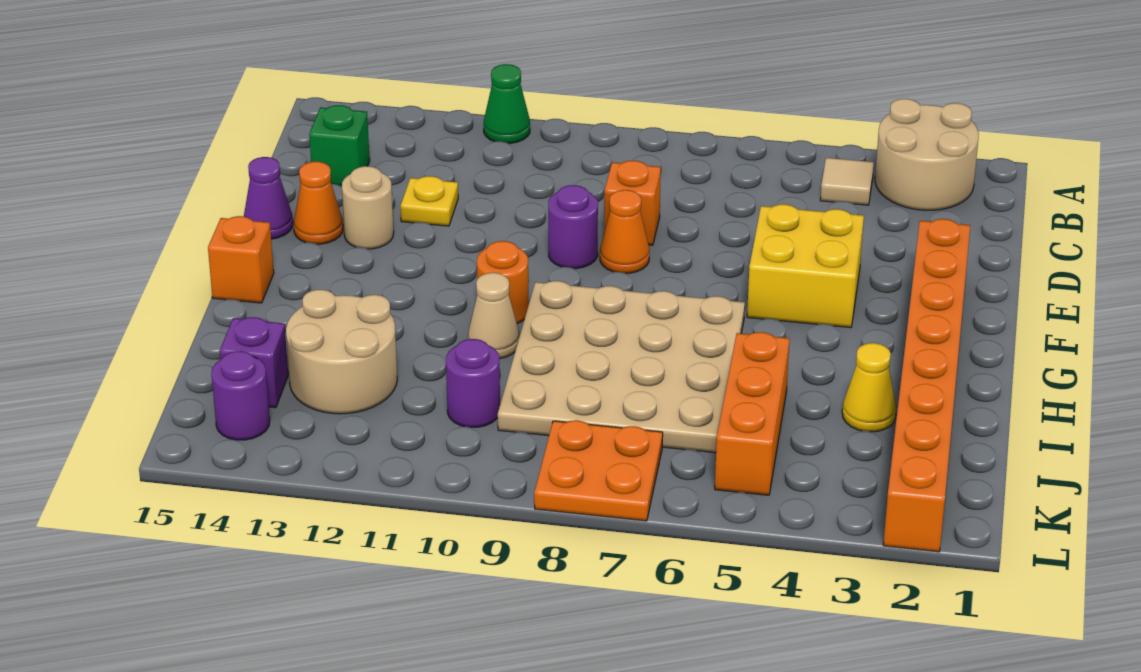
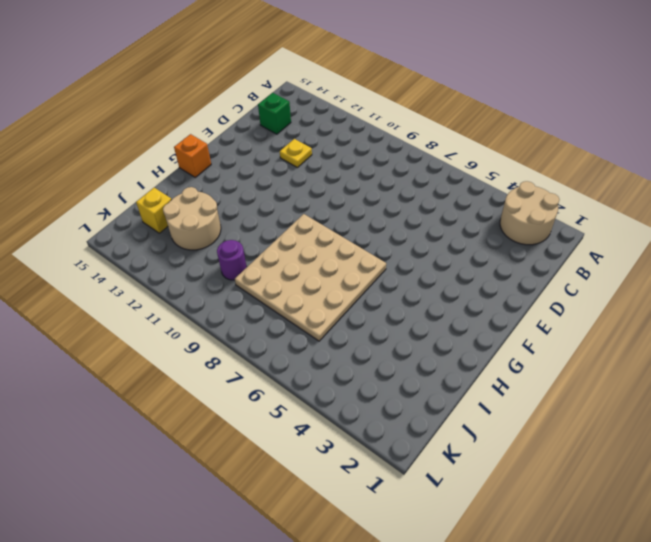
yellow 1x1 brick [136,188,172,233] -> purple 1x1 brick [220,317,288,408]
none -> green 1x1 cone [484,64,530,143]
none -> tan 1x1 tile [820,158,874,205]
none -> orange 1x1 brick [604,161,661,245]

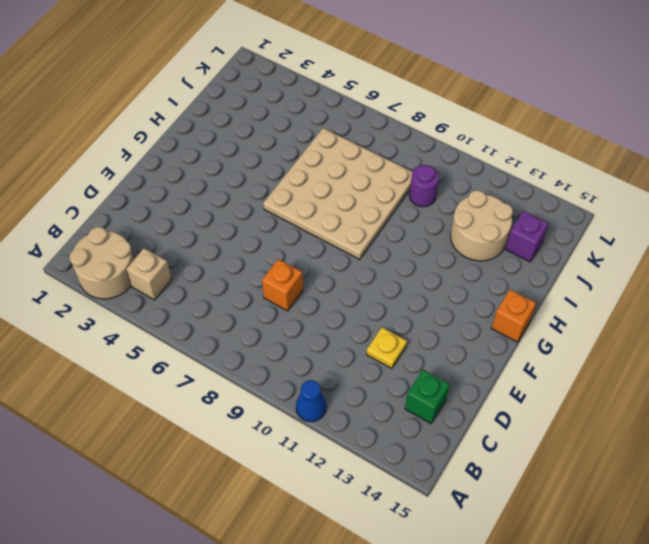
blue 1x1 cone [296,380,326,422] -> green 1x1 cone [484,64,530,143]
tan 1x1 brick [126,248,172,300] -> tan 1x1 tile [820,158,874,205]
none -> orange 1x8 brick [883,219,970,552]
none -> yellow 2x2 brick [747,204,864,328]
none -> orange 1x1 cone [600,190,649,273]

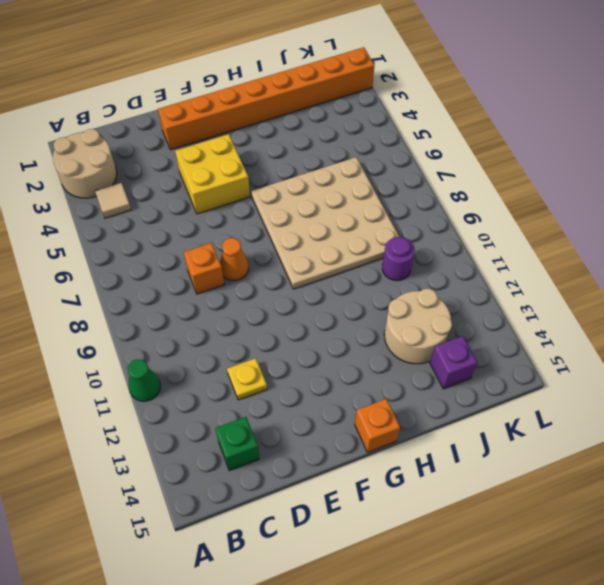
none -> purple 1x1 round brick [548,185,598,269]
none -> tan 1x1 round brick [342,166,394,249]
none -> orange 1x1 cone [294,162,343,244]

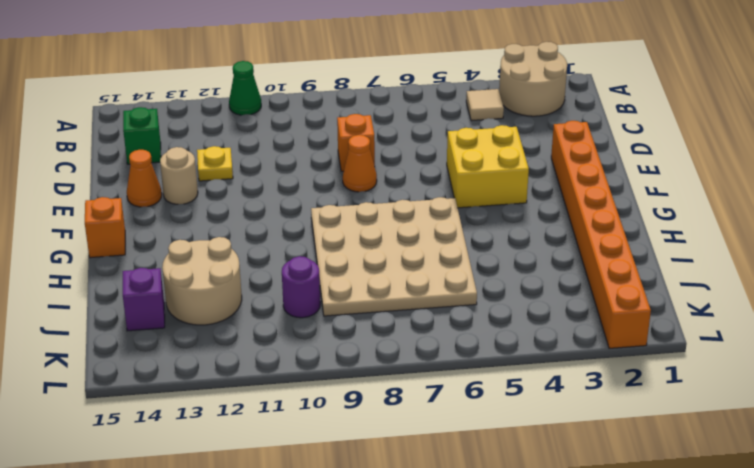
none -> purple 1x1 round brick [548,185,598,269]
none -> purple 1x1 cone [244,157,293,239]
none -> orange 1x1 round brick [477,241,529,324]

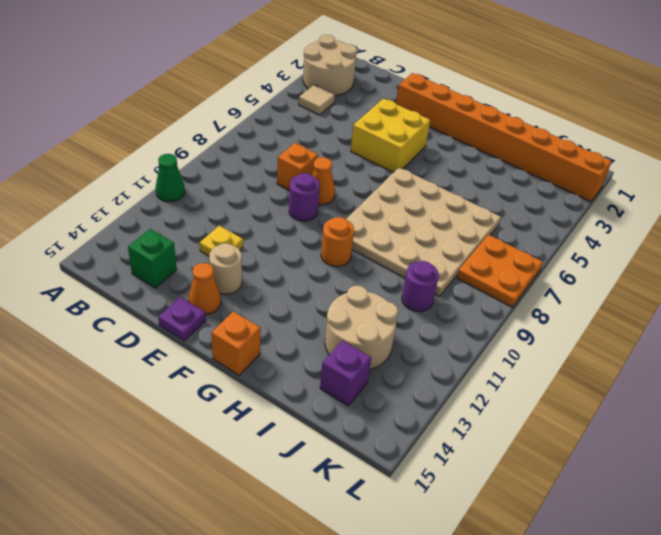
purple 1x1 plate [158,297,206,341] -> purple 1x1 cone [244,157,293,239]
none -> tan 1x1 cone [468,273,519,359]
none -> yellow 1x1 cone [842,343,896,432]
none -> orange 1x3 brick [715,332,790,495]

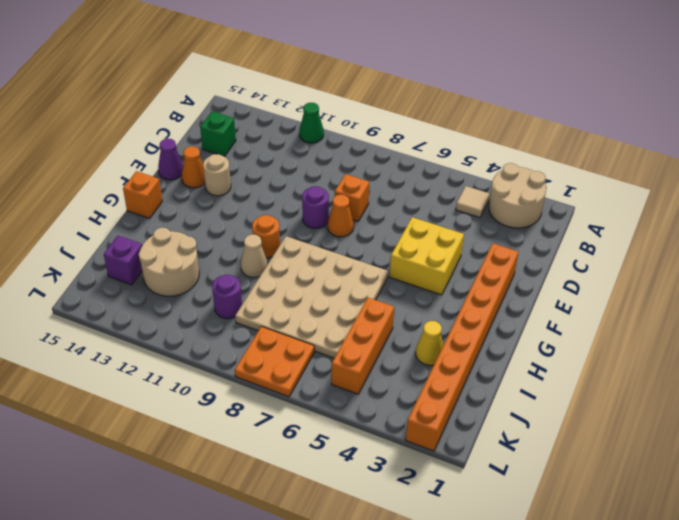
none -> yellow 1x1 plate [400,176,458,226]
none -> purple 1x1 round brick [211,351,270,440]

